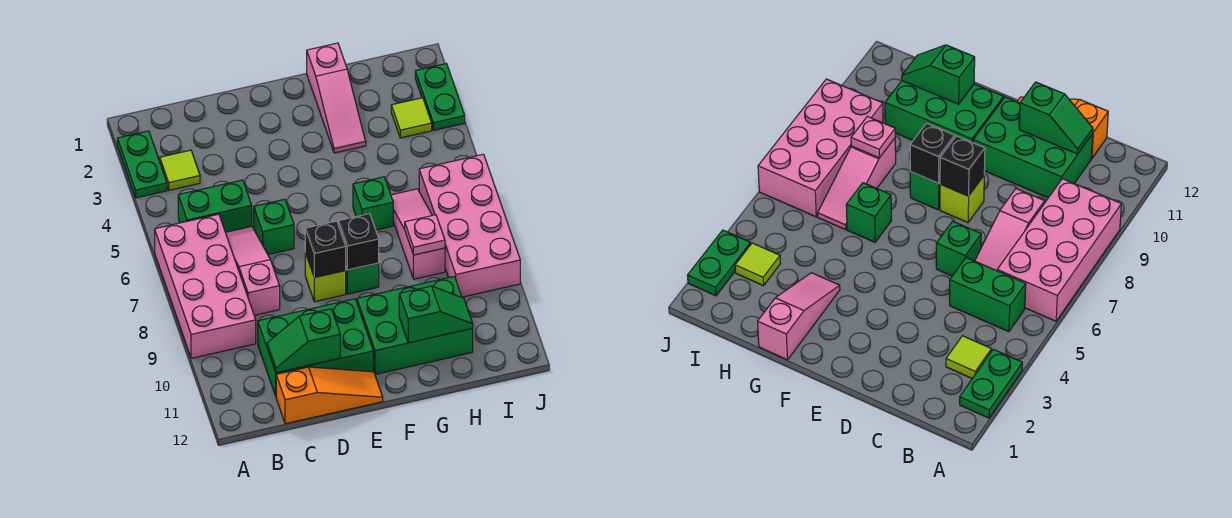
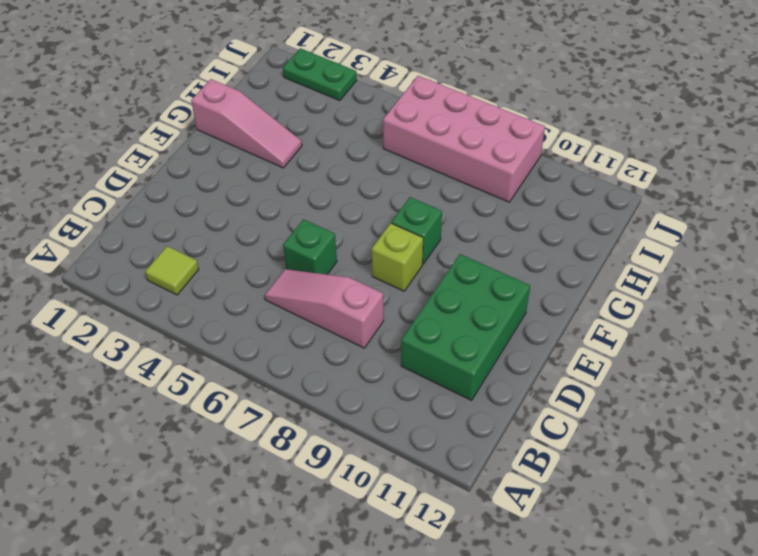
none -> green 1x2 plate [117,131,167,198]
none -> pink 2x4 brick [155,214,256,358]
none -> green 1x2 brick [178,180,252,232]

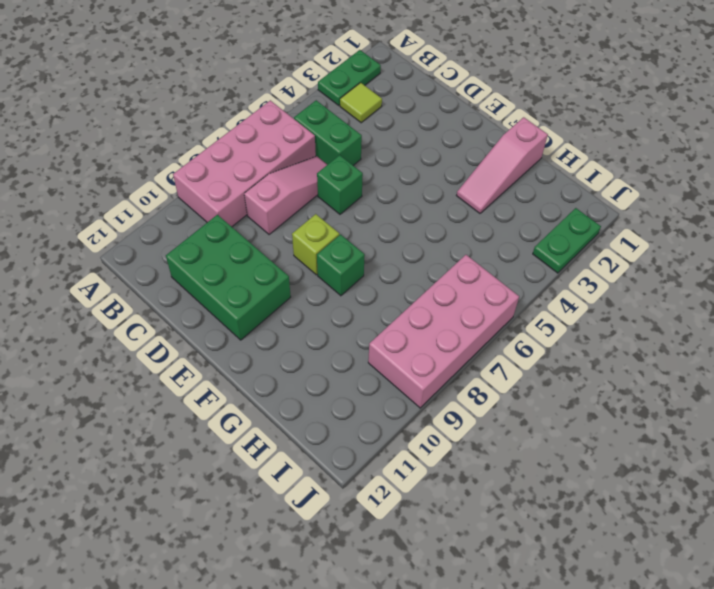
none -> orange 1x3 slope [276,367,383,424]
none -> green 2x3 brick [357,276,473,375]
none -> green 1x1 brick [353,177,393,230]

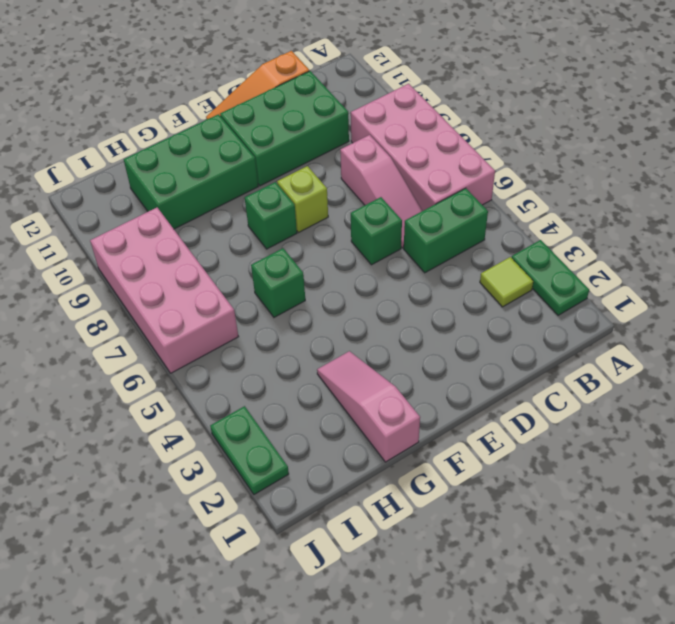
none -> pink 1x3 slope [391,189,445,279]
none -> lime 1x1 tile [391,98,432,138]
none -> green 1x2 slope [267,309,340,373]

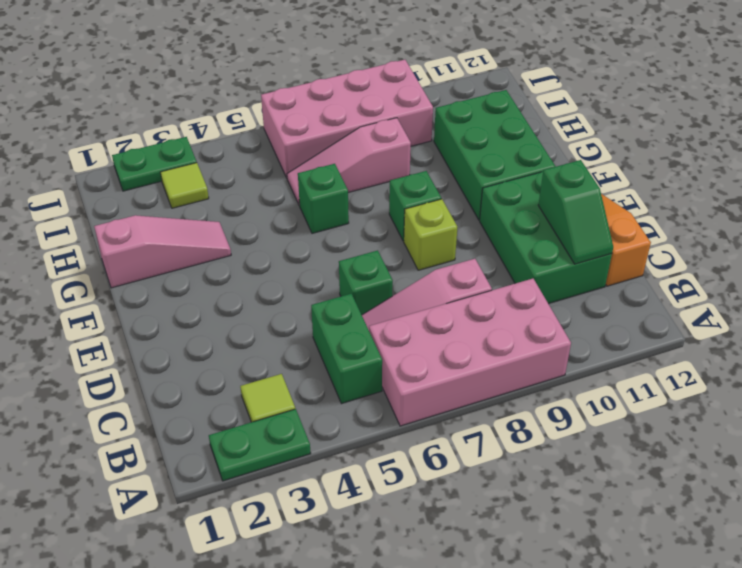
none -> black 1x1 brick [305,221,346,278]
none -> black 1x1 brick [338,214,379,270]
none -> green 1x2 slope [399,286,473,343]

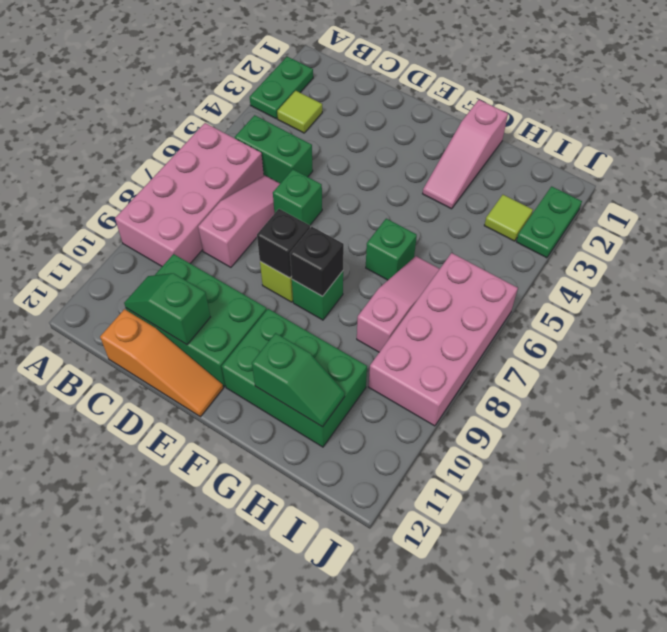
none -> pink 1x1 plate [405,215,445,255]

